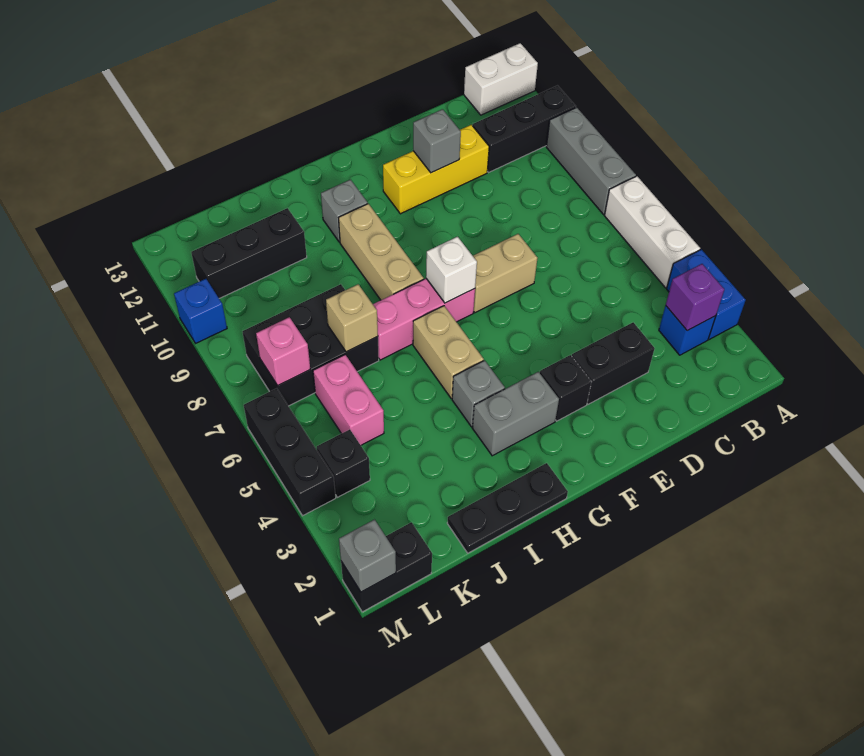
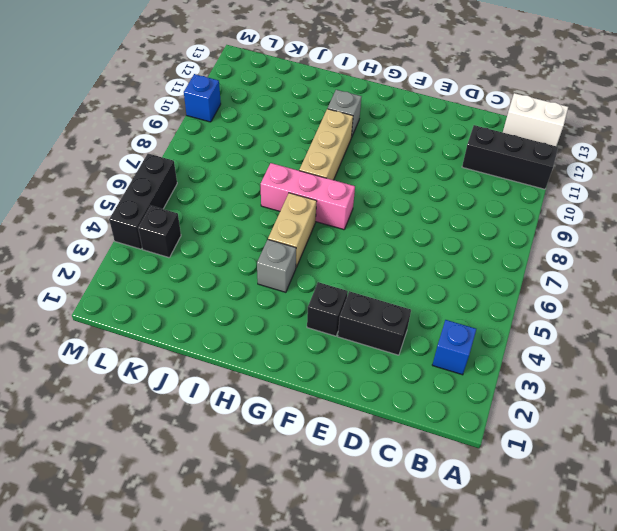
none -> blue 1x2 brick [667,249,746,339]
none -> white 1x3 brick [604,176,700,288]
none -> grey 1x3 brick [546,107,636,214]
none -> yellow 1x3 brick [383,125,489,214]

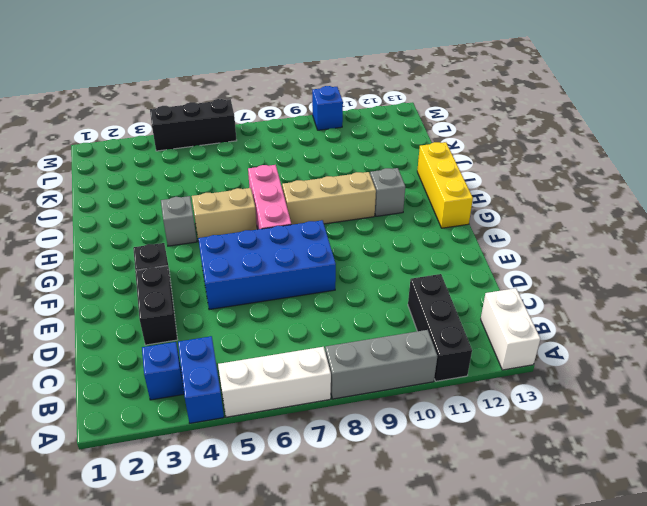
blue 1x2 brick [178,336,224,423] -> blue 1x2 brick turned to [667,249,746,339]
blue 2x4 brick [198,220,336,310] -> tan 1x2 brick [473,234,537,313]
yellow 1x3 brick [417,142,473,228] -> yellow 1x3 brick moved to [383,125,489,214]
none -> grey 1x2 brick [472,372,559,456]
none -> black 1x3 plate [447,463,568,553]
none -> black 2x3 brick [242,284,379,406]
none -> black 1x3 brick [191,208,307,298]

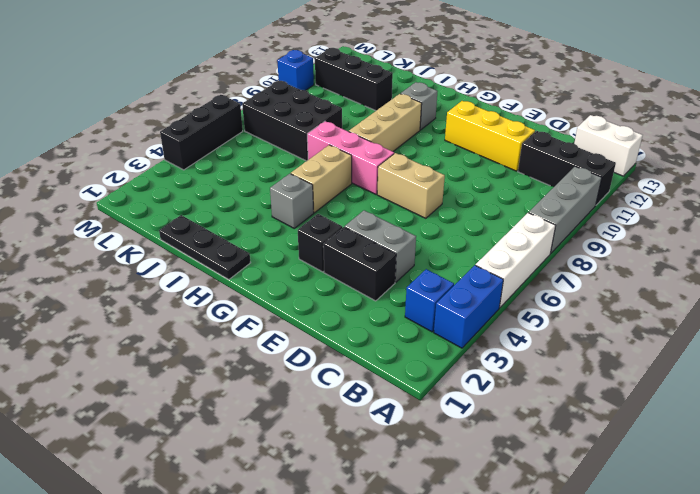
grey 1x2 brick [345,210,416,282] -> grey 1x2 brick moved to [472,372,559,456]
none -> pink 1x2 brick [313,355,384,445]
none -> black 1x2 brick [341,522,432,612]
none -> black 1x1 brick [317,429,370,497]
none -> purple 1x1 brick [666,264,724,331]

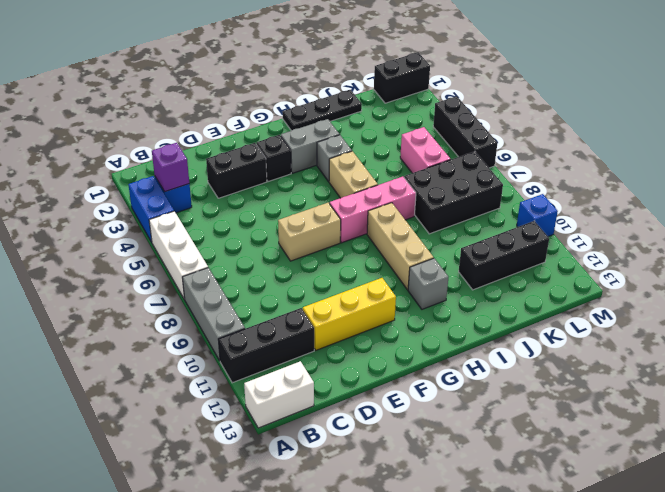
none -> black 1x1 brick [317,429,370,497]
none -> grey 1x1 brick [413,109,461,173]
none -> white 1x1 brick [426,237,477,303]
none -> tan 1x1 brick [326,284,378,352]

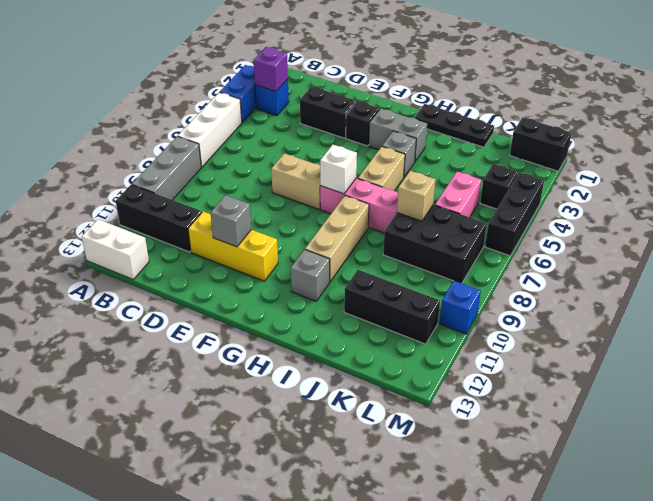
none -> pink 1x1 brick [256,317,310,385]
none -> grey 1x1 brick [339,520,396,592]

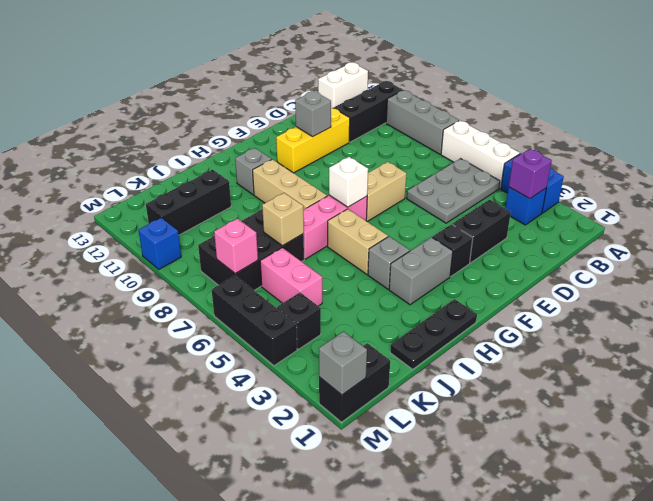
grey 2x3 plate [407,159,500,223] -> none

